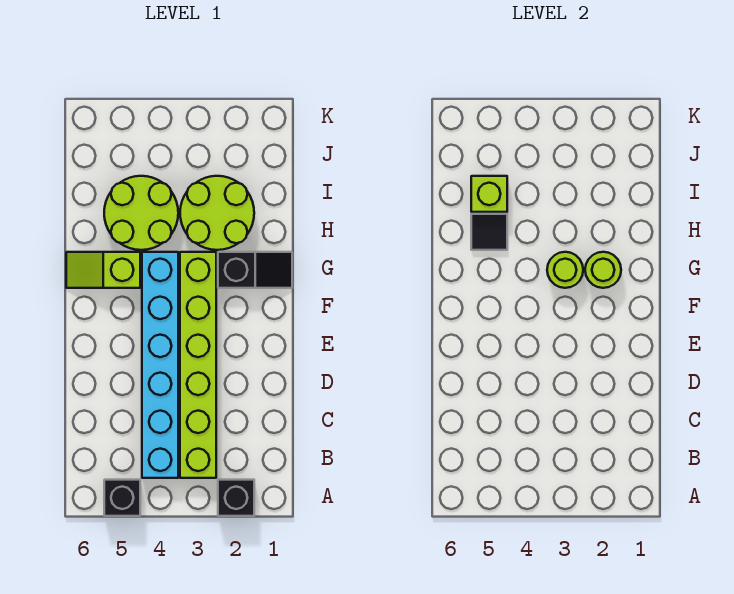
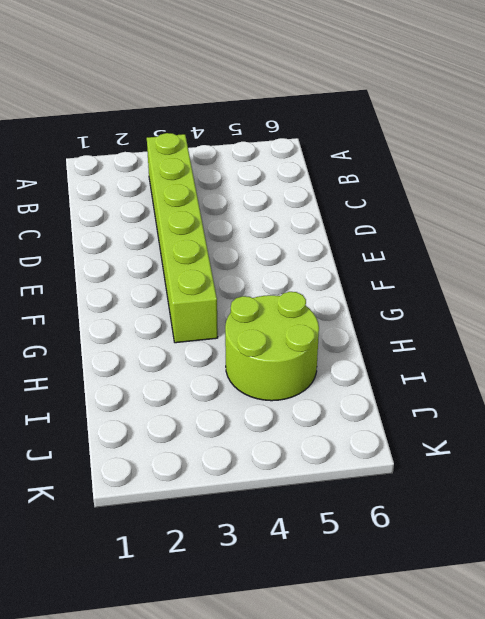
none -> black 1x1 brick [218,480,254,516]
none -> black 1x1 brick [104,480,140,516]
none -> cyan 1x6 brick [142,252,178,478]

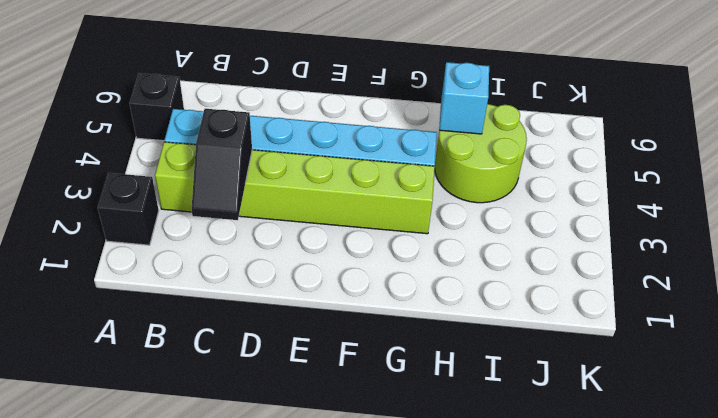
black 1x2 slope [192,109,252,220] -> black 1x2 slope moved to [218,252,292,288]
cyan 1x1 brick [439,62,489,134] -> black 1x1 tile [471,214,507,250]
none -> lime 1x2 slope [66,252,140,288]
none -> lime 2x2 round brick [180,176,254,250]
none -> lime 1x1 round brick [585,252,621,288]

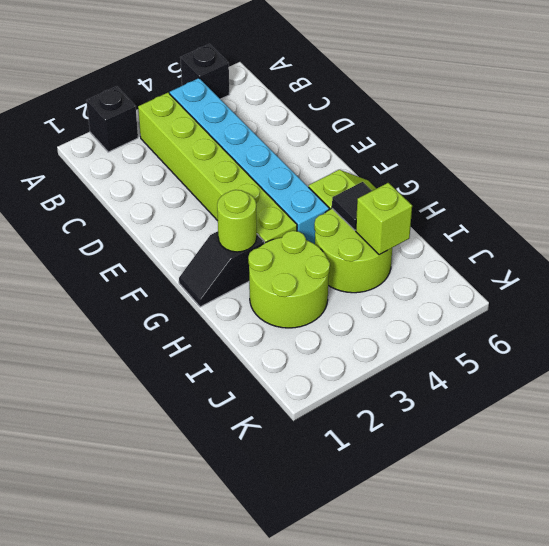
none -> lime 1x1 round brick [547,252,583,288]

